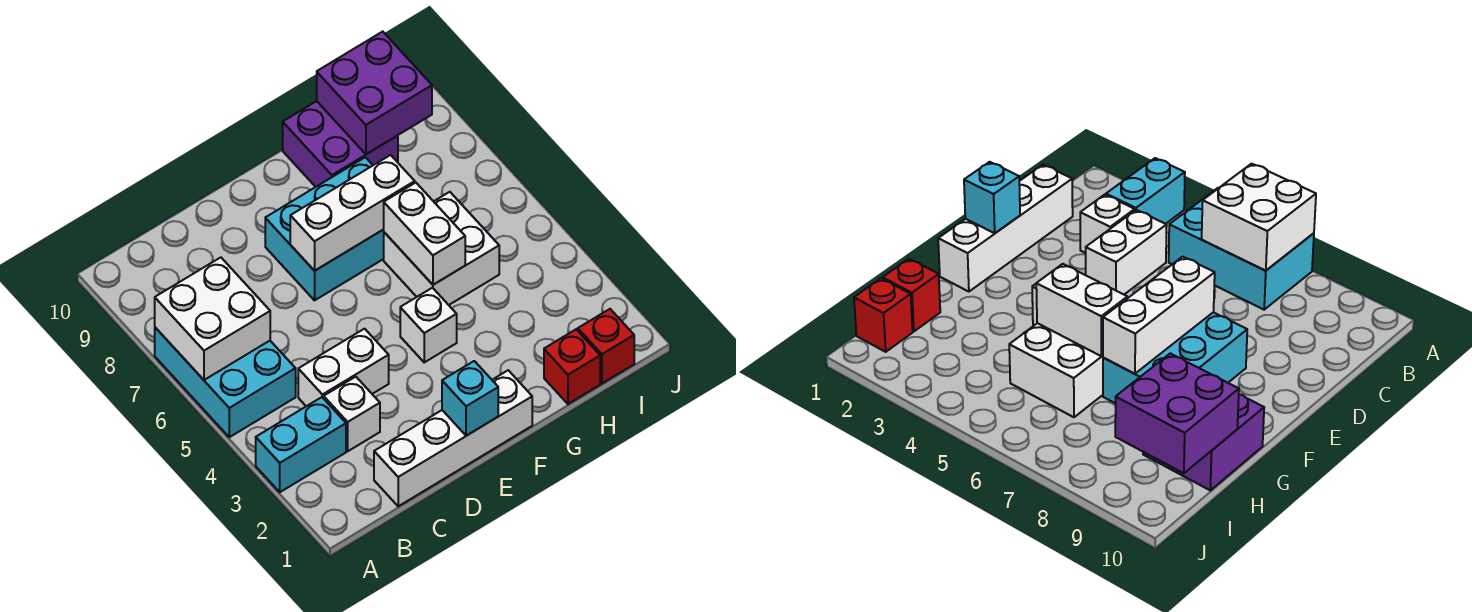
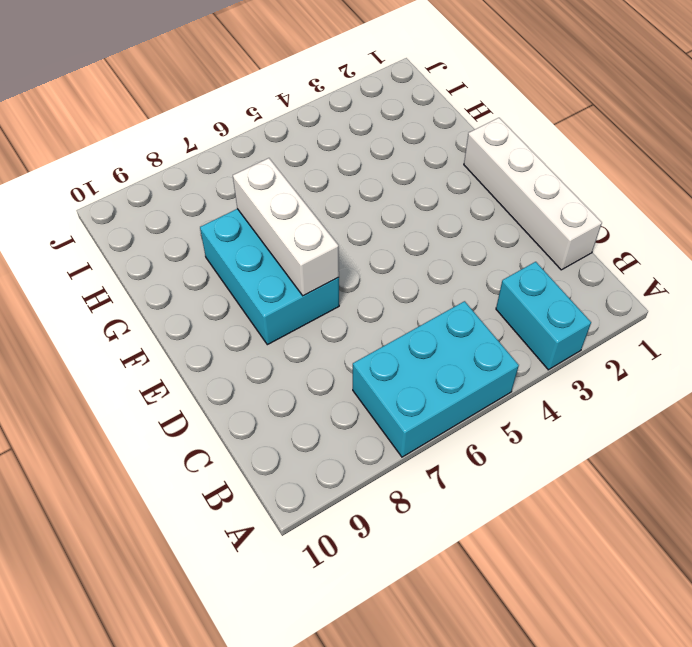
none -> white 1x1 brick [324,377,380,451]
none -> white 1x2 brick [298,329,389,406]
none -> white 1x1 brick [400,288,457,362]

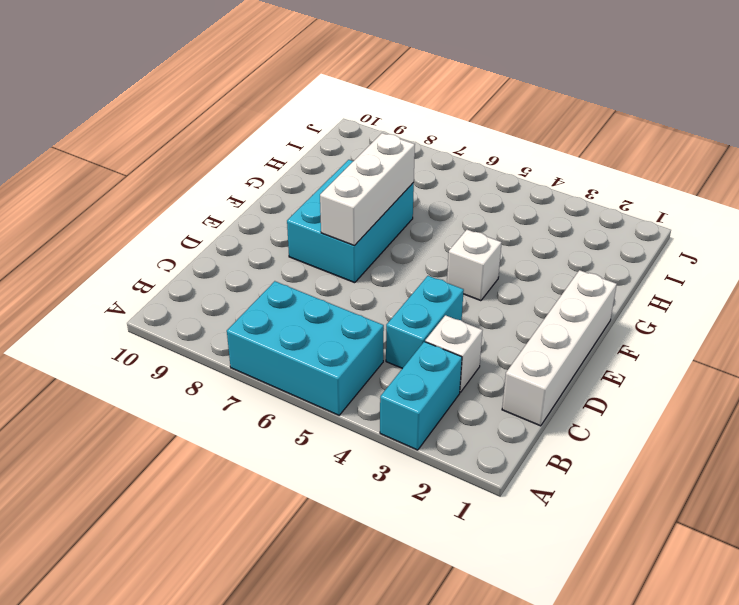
cyan 1x2 brick [386,276,464,368] -> white 1x2 brick [298,329,389,406]
none -> white 2x2 brick [384,192,499,305]
none -> purple 2x2 brick [283,101,398,187]
none -> red 1x1 brick [544,330,600,404]

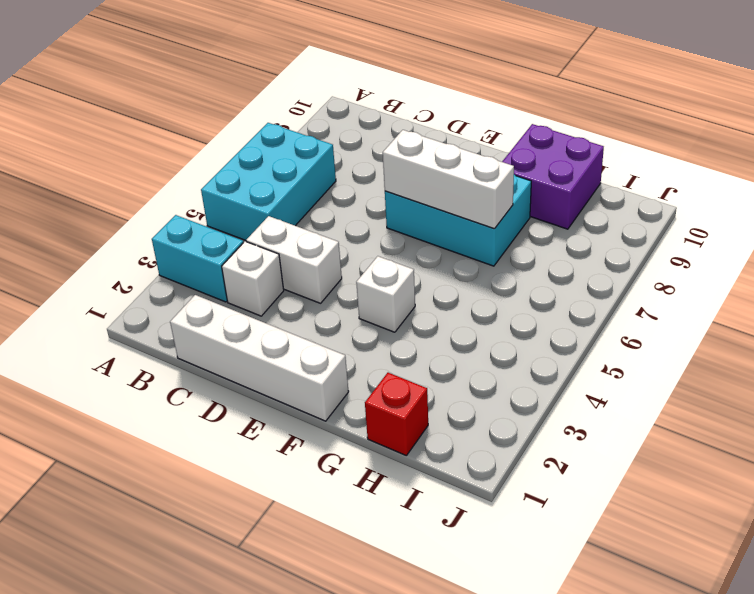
none -> white 2x2 brick [384,192,499,305]
none -> red 1x1 brick [578,309,634,383]
none -> white 2x2 brick [155,257,270,380]

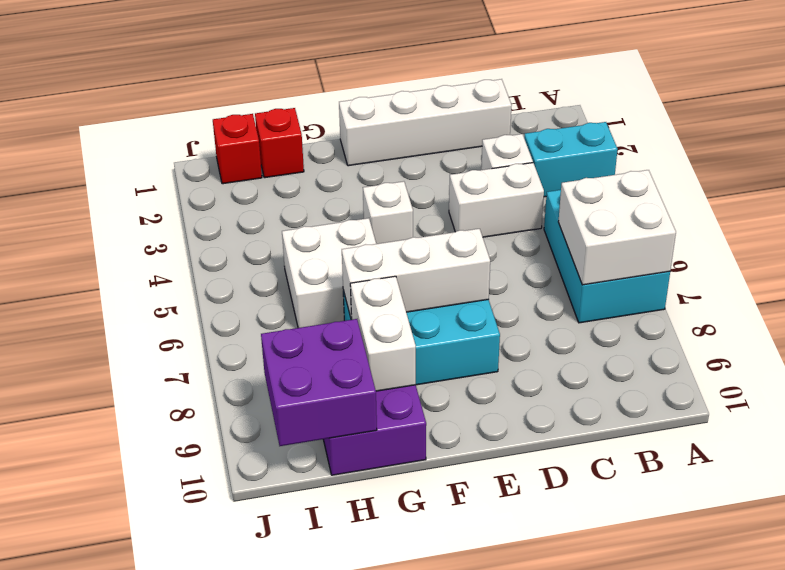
white 1x2 brick [350,276,416,391] -> white 1x2 brick moved to [383,183,465,285]
none -> cyan 1x1 brick [442,361,498,436]

